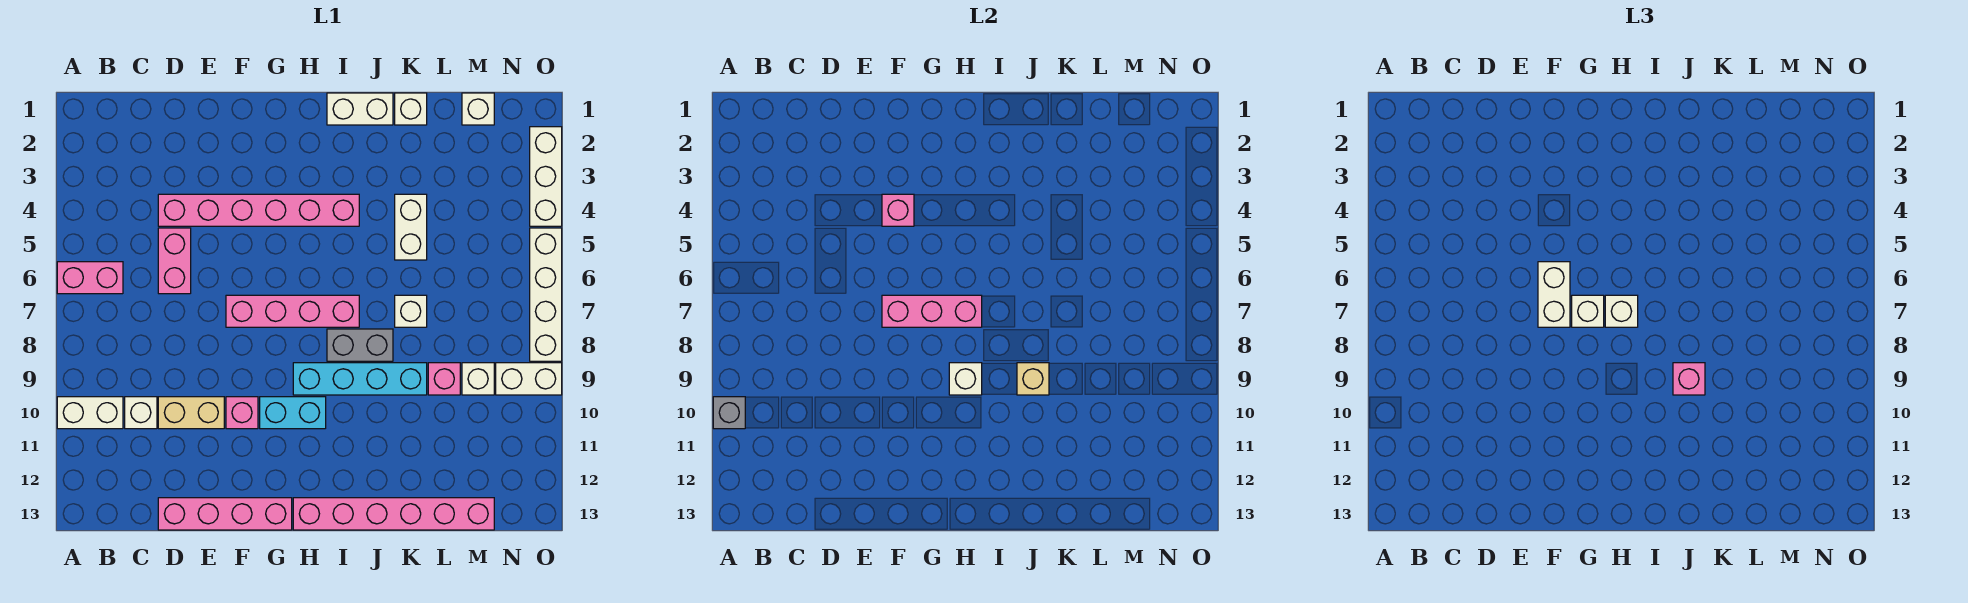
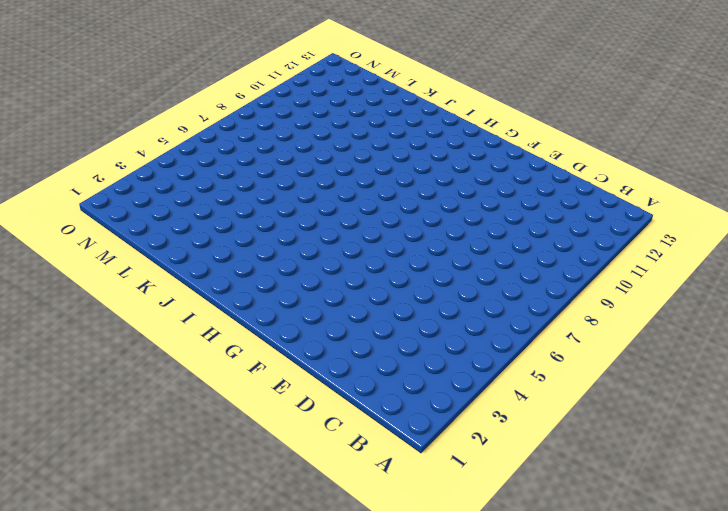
none -> pink 1x2 brick [57,262,123,294]
none -> white 1x2 brick [57,397,123,429]
none -> white 1x1 brick [125,397,157,429]
none -> pink 1x6 brick [158,194,359,226]

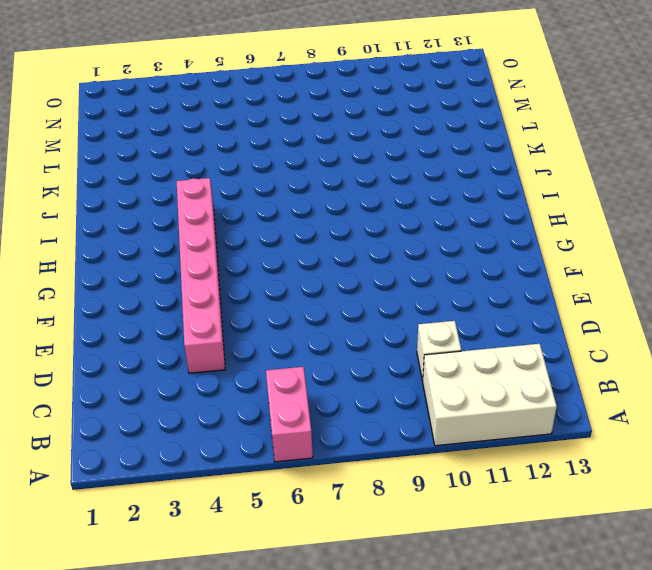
white 2x3 brick [423,344,557,446] -> white 1x2 brick [57,397,123,429]
none -> pink 1x2 brick [158,228,191,294]
none -> tan 1x2 brick [158,397,224,429]
none -> pink 1x4 brick [158,498,292,530]
none -> pink 1x4 brick [226,295,359,327]

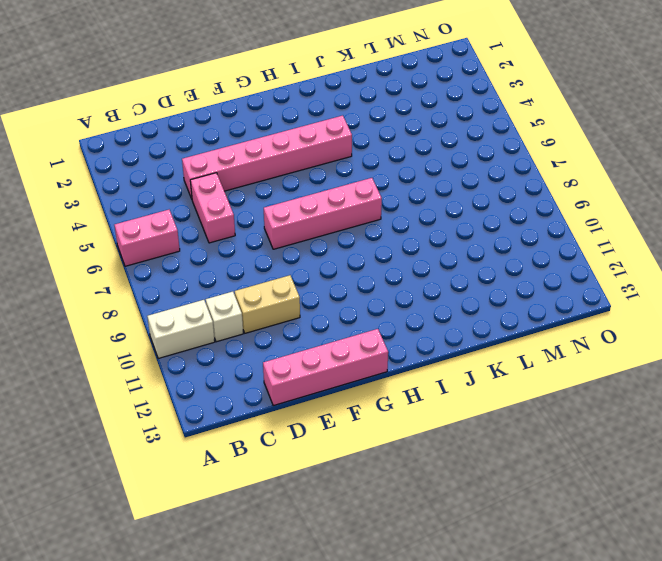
none -> pink 1x1 brick [226,397,258,429]
none -> cyan 1x2 brick [260,397,326,429]
none -> cyan 1x4 brick [293,363,427,395]
none -> pink 1x6 brick [293,498,494,530]

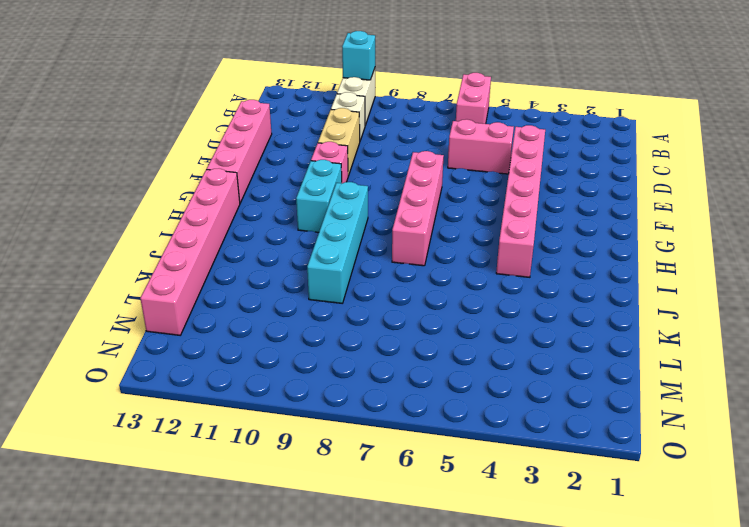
cyan 1x1 brick [342,31,375,80] -> grey 1x1 brick [713,397,745,429]
none -> white 1x2 brick [327,93,393,125]
none -> grey 1x2 brick [327,329,393,361]
none -> white 1x1 brick [395,93,427,125]
none -> white 1x2 brick [395,194,427,260]

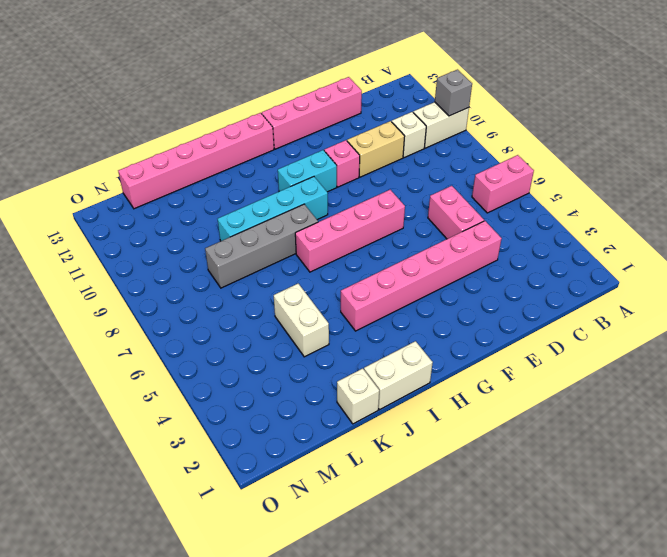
grey 1x4 brick [205,204,318,288] -> grey 1x2 brick [327,329,393,361]
none -> white 1x1 brick [395,295,427,327]
none -> pink 1x1 brick [428,363,460,395]
none -> white 1x1 brick [462,93,494,125]
none -> white 1x1 brick [462,363,494,395]

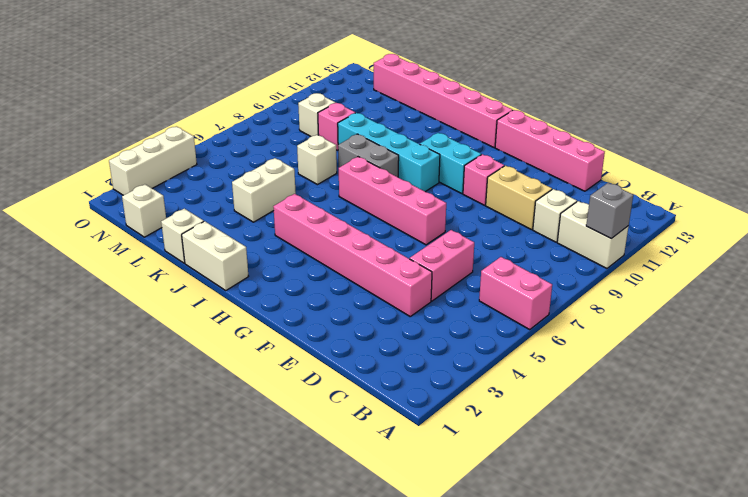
none -> white 1x2 brick [496,363,562,395]
none -> white 1x4 brick [530,228,562,361]
none -> pink 1x1 brick [882,194,914,226]
none -> pink 1x3 brick [882,295,982,327]

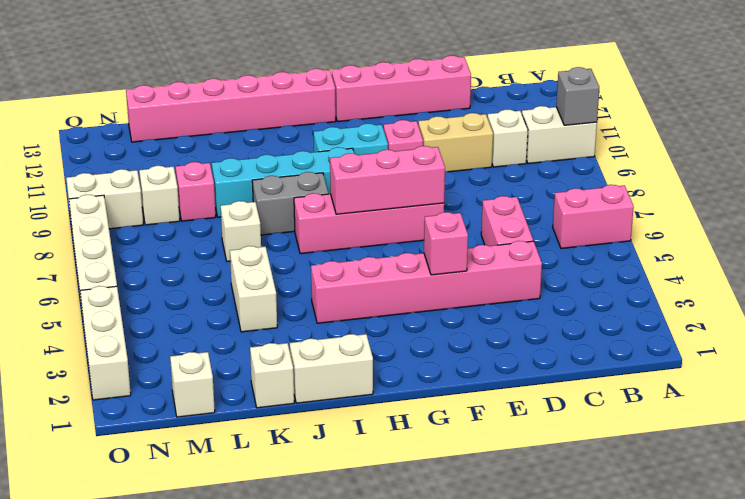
none -> white 1x1 brick [949,363,982,395]
none -> tan 1x1 brick [1017,363,1049,395]
none -> white 1x2 brick [1538,262,1570,327]
none -> white 1x1 brick [1572,295,1604,327]

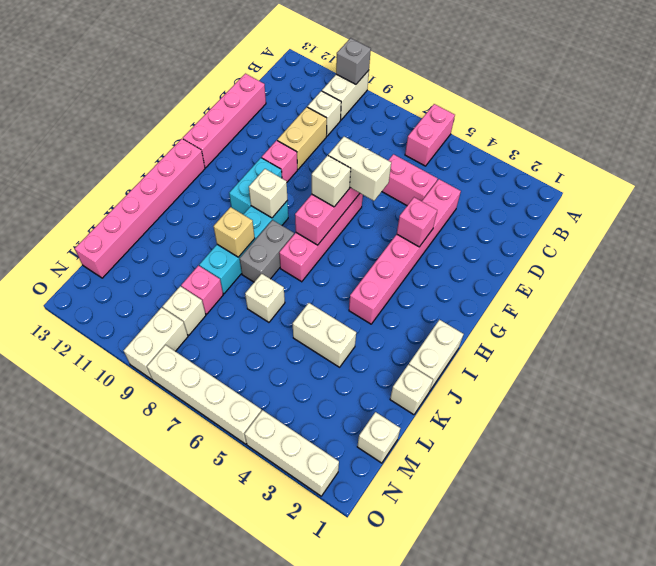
none -> white 1x1 brick [1605,295,1638,327]
none -> pink 1x1 brick [1673,363,1705,395]

